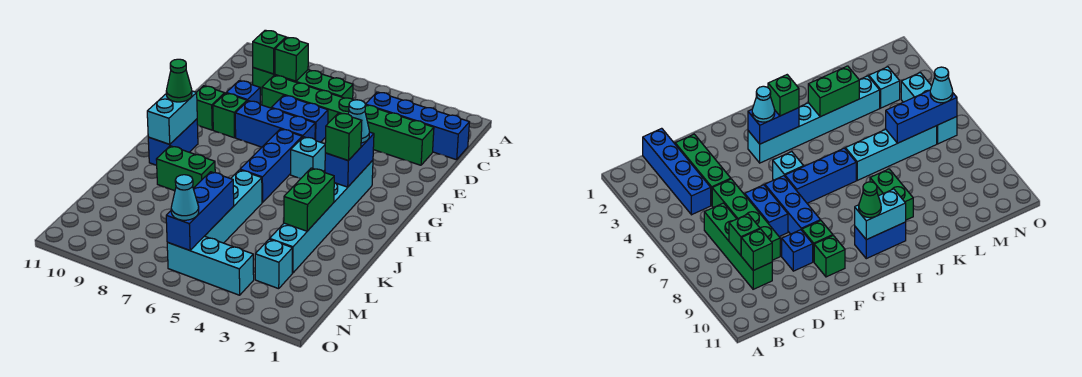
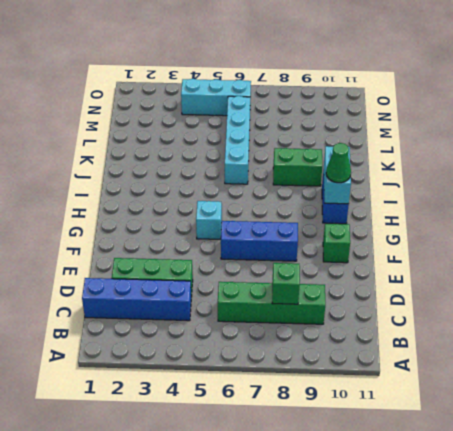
none -> green 1x4 brick [262,75,353,123]
none -> blue 1x2 brick [272,95,328,142]
none -> blue 1x1 brick [227,81,260,104]

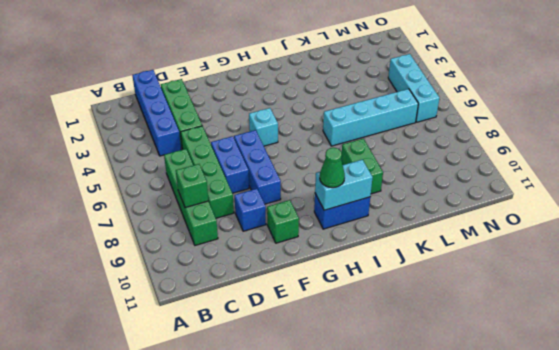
none -> green 1x1 brick [213,93,247,138]
none -> cyan 1x6 brick [270,160,373,273]
none -> blue 1x3 brick [240,129,302,203]

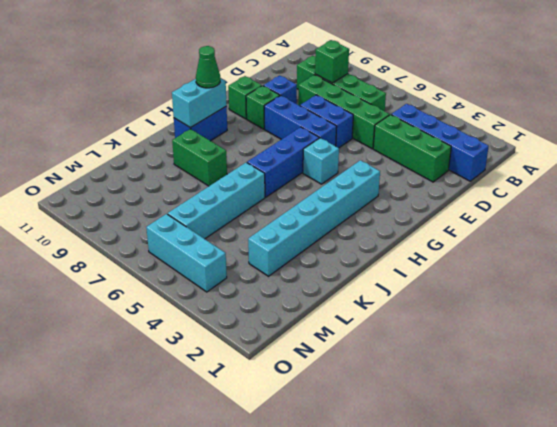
none -> cyan 1x1 brick [255,239,292,289]
none -> green 1x1 brick [253,30,286,74]
none -> blue 1x2 brick [325,132,374,187]

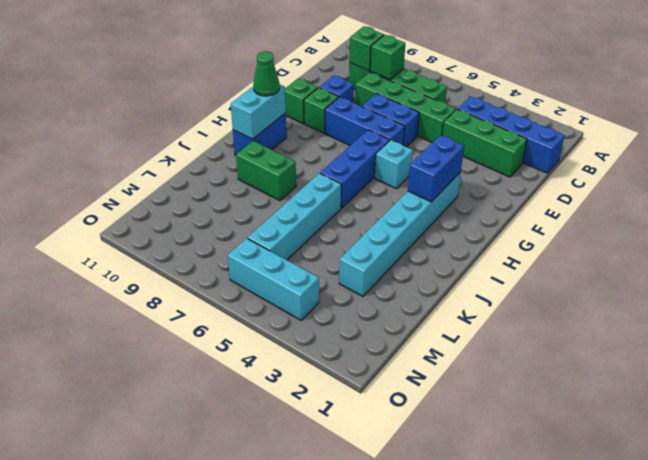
none -> cyan 1x1 brick [255,239,292,289]
none -> green 1x2 brick [284,168,334,231]
none -> blue 1x3 brick [166,172,234,250]

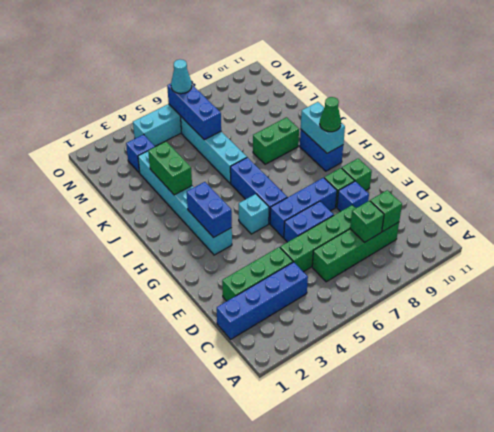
blue 1x1 brick [126,135,155,173] -> cyan 1x1 brick [255,239,292,289]
none -> cyan 1x1 cone [348,100,369,143]
none -> green 1x1 brick [325,113,362,161]

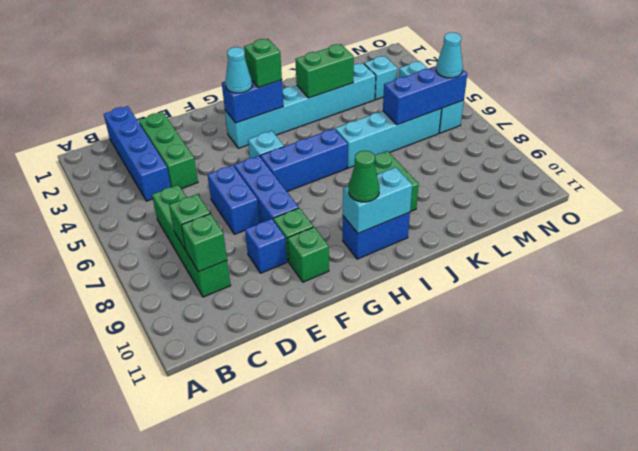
none -> green 1x4 brick [262,75,353,123]

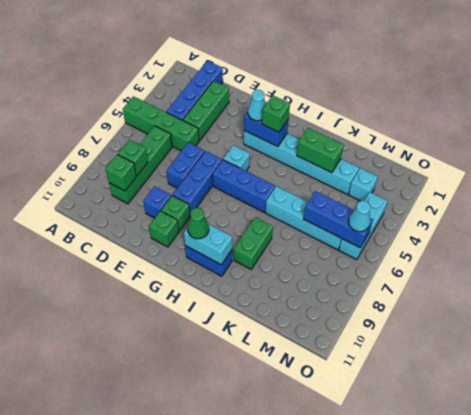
green 1x4 brick [123,96,199,151] -> green 1x4 brick turned to [262,75,353,123]

